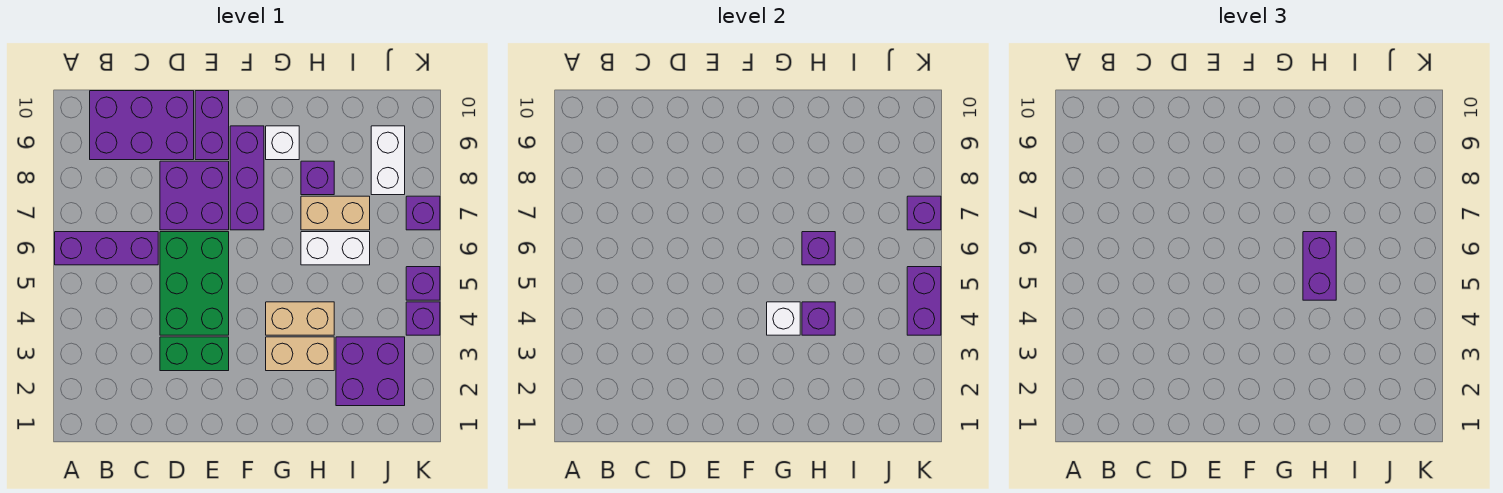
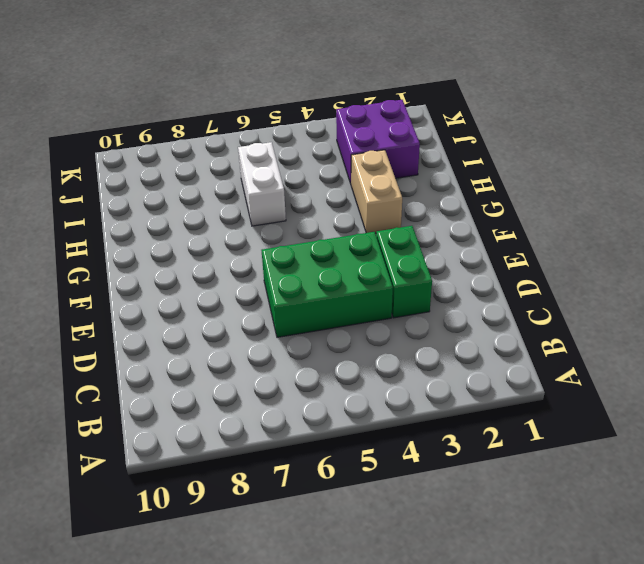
none -> purple 1x3 brick [55,232,158,265]
none -> purple 2x3 brick [90,91,194,160]
none -> purple 2x2 brick [160,161,229,230]

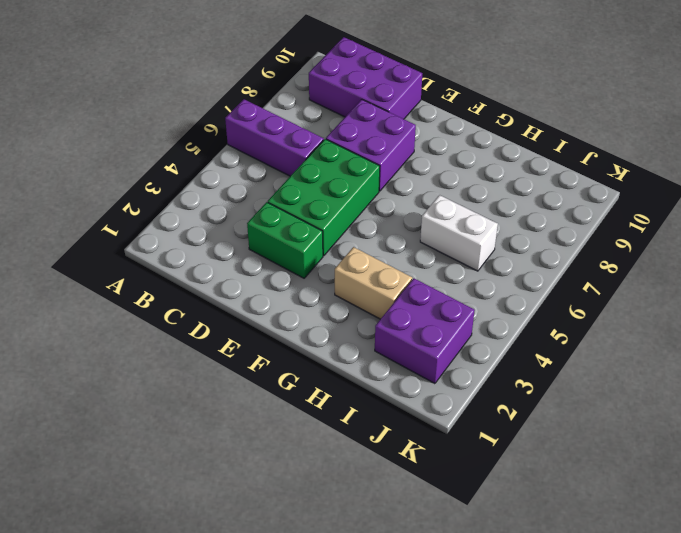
none -> purple 1x2 brick [195,91,229,160]
none -> purple 1x3 brick [230,126,264,230]
none -> tan 1x2 brick [266,302,334,335]

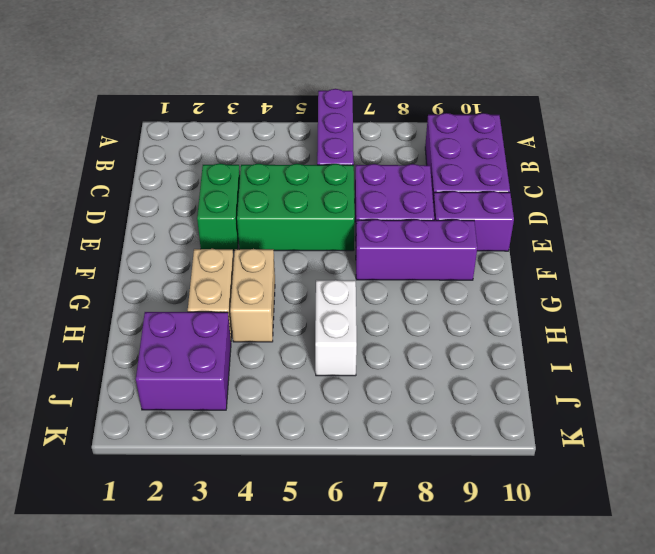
none -> white 1x1 brick [266,126,299,160]
none -> tan 1x2 brick [301,196,370,230]
none -> purple 1x1 brick [301,161,334,195]

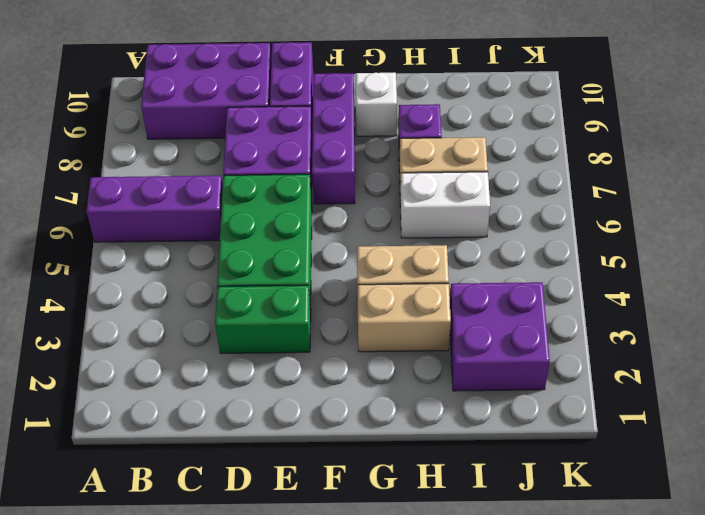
none -> white 1x2 brick [371,126,405,195]
none -> purple 1x1 brick [406,302,440,335]
none -> purple 1x1 brick [406,267,440,300]

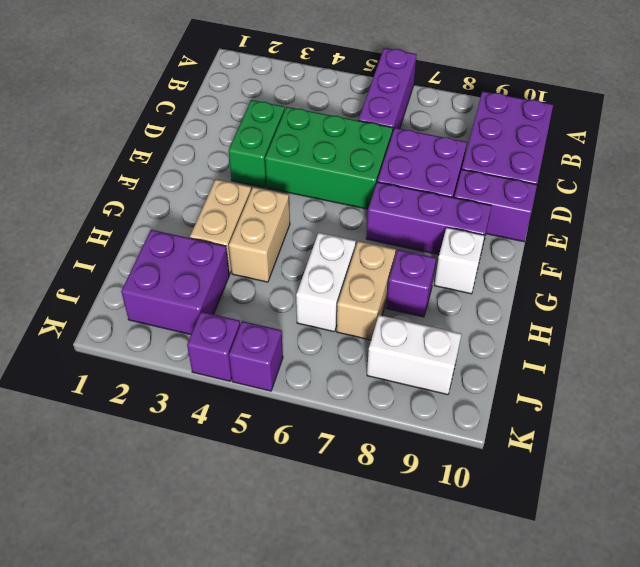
none -> purple 1x1 brick [406,196,440,230]
none -> white 1x1 brick [767,302,800,335]
none -> purple 1x1 brick [802,302,835,335]

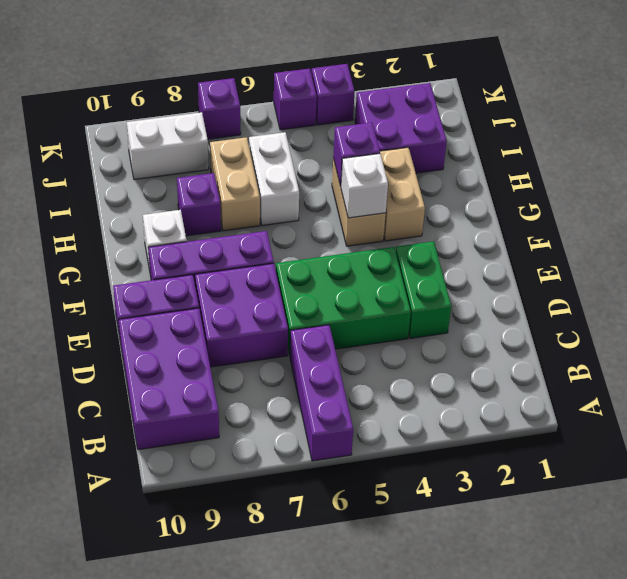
none -> purple 1x1 brick [802,232,835,265]
none -> purple 1x2 brick [907,267,941,335]
none -> purple 1x1 brick [907,196,941,230]

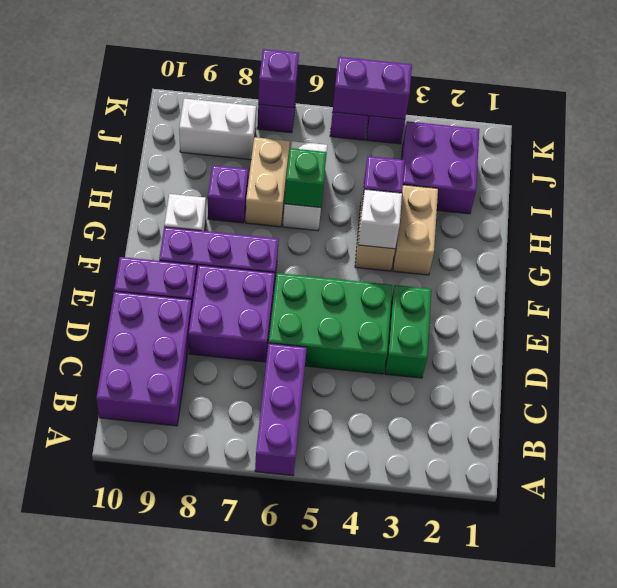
green 1x1 brick [285,148,327,208] -> purple 1x1 brick [802,232,835,265]
none -> purple 1x2 brick [1303,232,1336,300]

